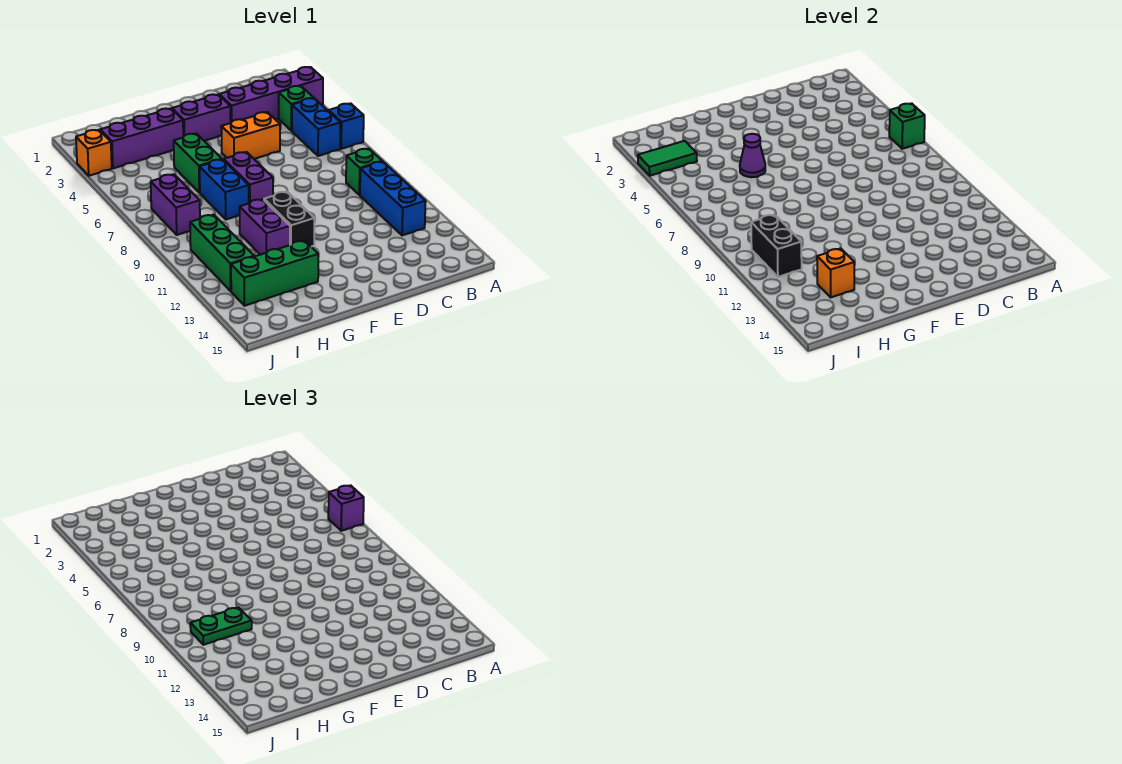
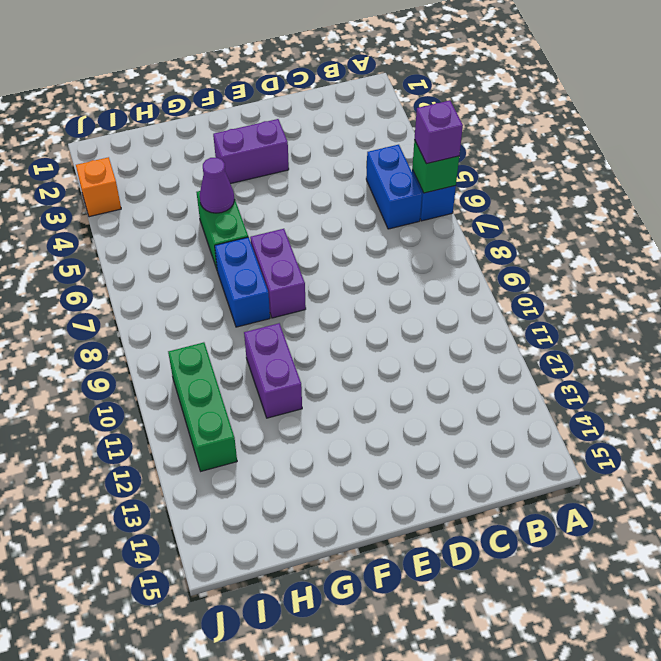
none -> purple 1x4 brick [219,67,323,122]
none -> green 1x1 brick [279,86,313,131]
none -> green 1x1 brick [346,149,382,195]

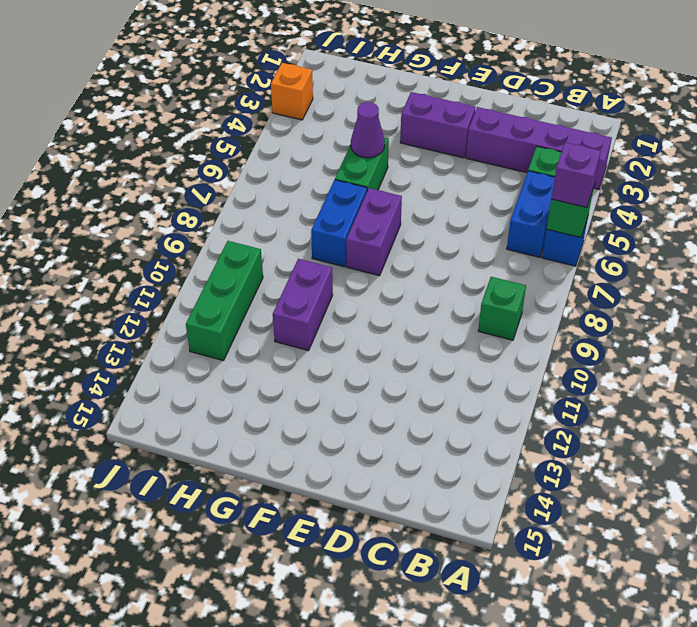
none -> blue 1x3 brick [360,161,426,235]
none -> orange 1x2 brick [221,112,280,159]
none -> black 1x2 brick [264,192,314,247]

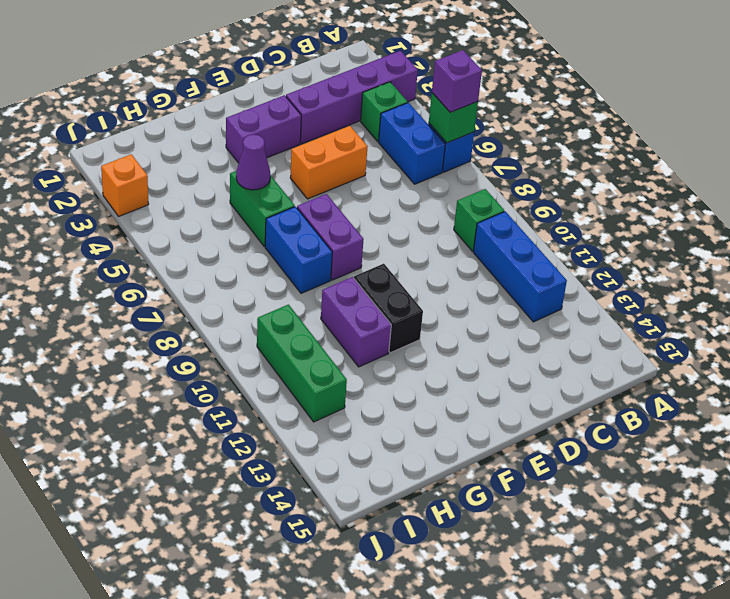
none -> purple 1x3 brick [100,108,183,168]
none -> green 1x3 brick [231,240,318,306]
none -> purple 1x2 brick [151,174,200,235]

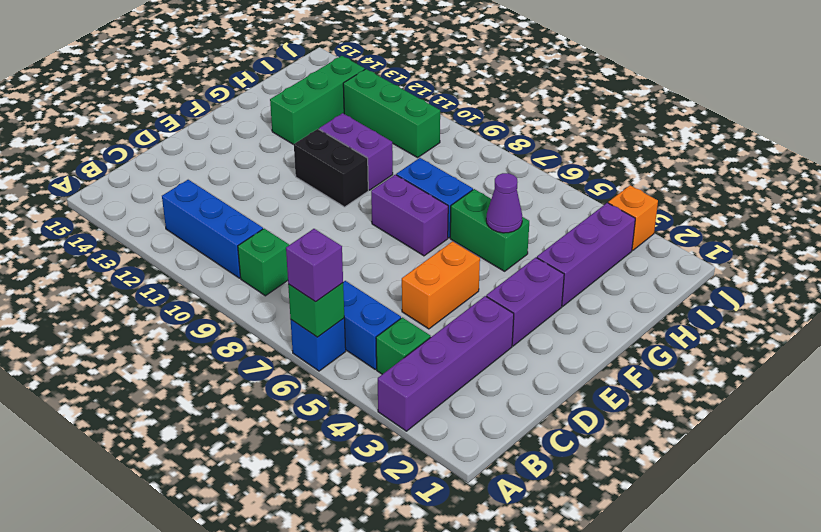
none -> purple 1x2 brick [151,174,200,235]
none -> orange 1x1 brick [817,249,854,297]
none -> green 1x2 tile [638,141,697,176]

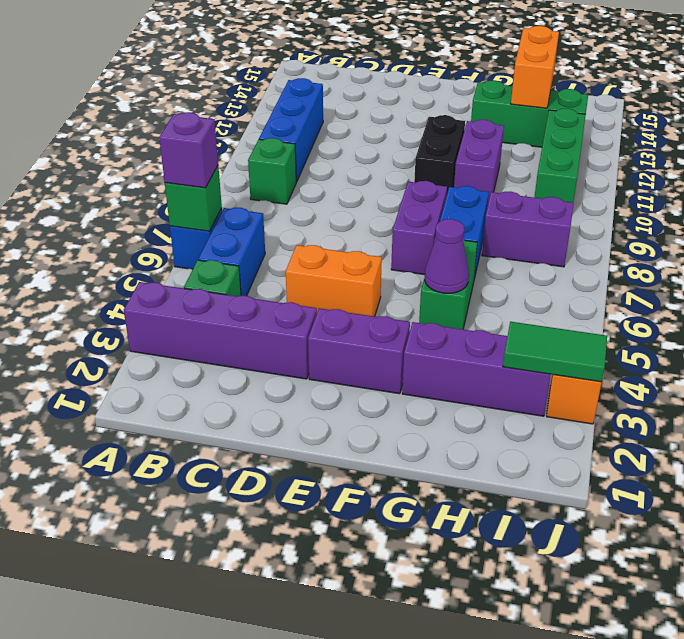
purple 1x2 brick [482,191,574,267] -> purple 1x2 brick turned to [151,174,200,235]
orange 1x2 brick [511,26,559,108] -> orange 1x1 brick [817,249,854,297]
none -> black 1x2 brick [751,215,802,277]
none -> green 1x2 plate [190,607,252,645]

